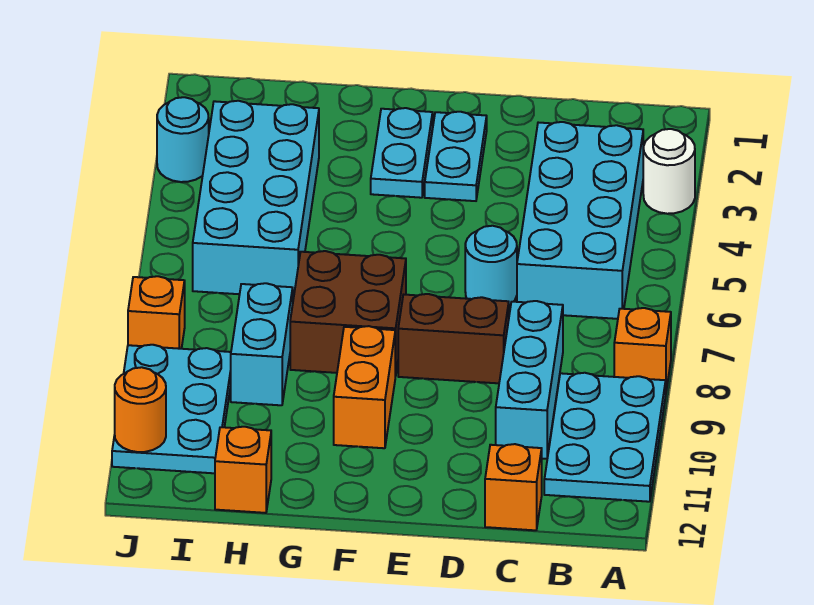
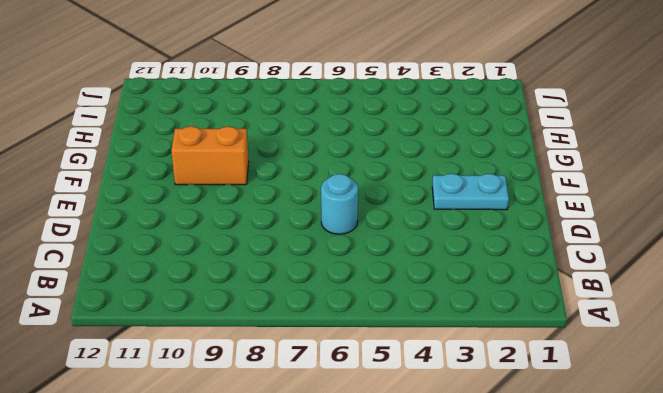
none -> white 1x1 round brick [643,129,695,214]
none -> orange 1x1 brick [614,308,671,390]
none -> cyan 2x3 plate [544,373,666,502]

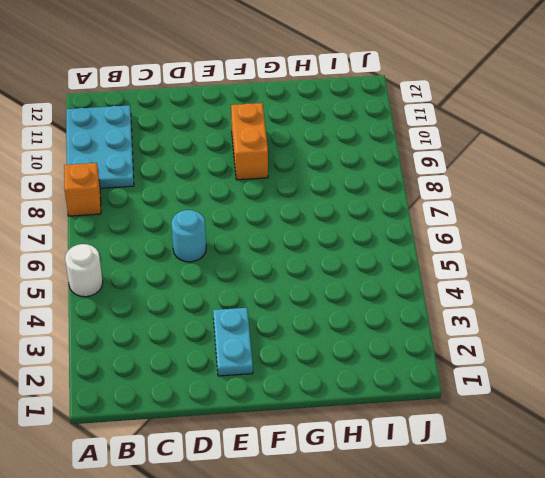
white 1x1 round brick [65,244,103,297] -> white 1x1 round brick moved to [643,129,695,214]
none -> cyan 2x4 brick [517,122,643,319]
none -> cyan 1x3 brick [496,301,563,459]
none -> orange 1x1 brick [485,444,542,530]

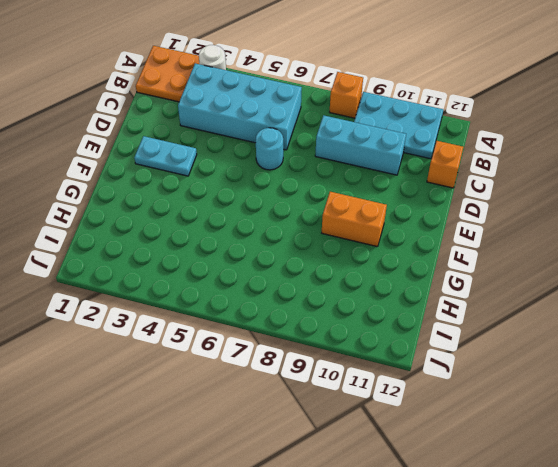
orange 2x2 plate [136,46,199,102] -> none
none -> brown 1x2 brick [398,294,509,383]
none -> cyan 1x2 plate [371,108,433,198]
none -> brown 2x2 brick [290,251,406,376]

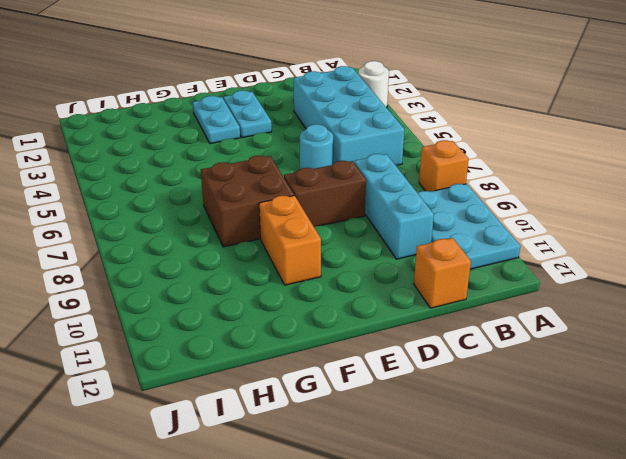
none -> cyan 2x4 brick [193,101,319,298]
none -> cyan 1x2 brick [231,283,293,405]
none -> orange 1x1 brick [215,427,271,513]

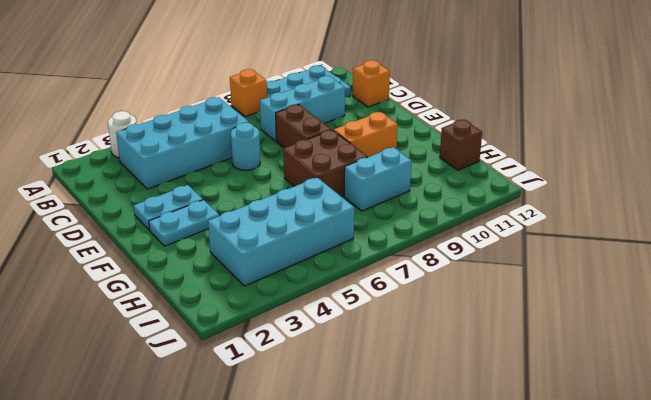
brown 1x1 brick [440,119,482,170] -> orange 1x1 brick [215,427,271,513]
none -> cyan 2x3 plate [112,345,231,473]
none -> cyan 1x1 round brick [157,97,209,182]
none -> orange 1x1 brick [128,276,185,349]

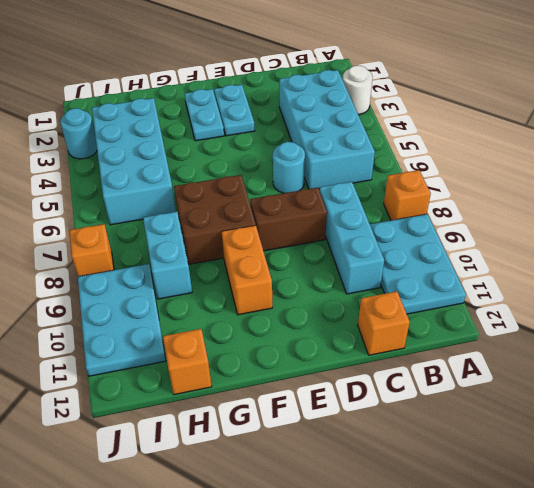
none -> orange 1x1 round brick [115,367,166,452]

